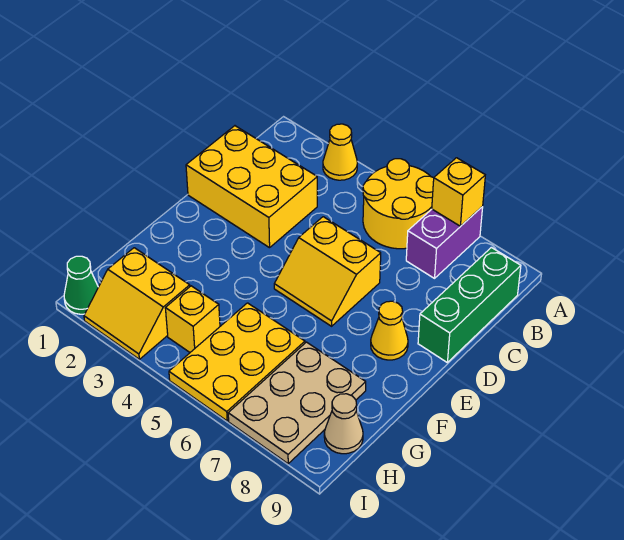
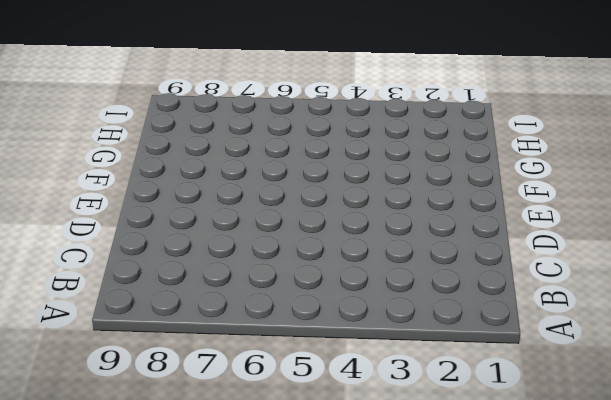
none -> yellow 1x1 cone [323,124,357,180]
none -> yellow 2x2 round brick [363,159,434,249]
none -> purple 1x2 brick [406,207,483,278]

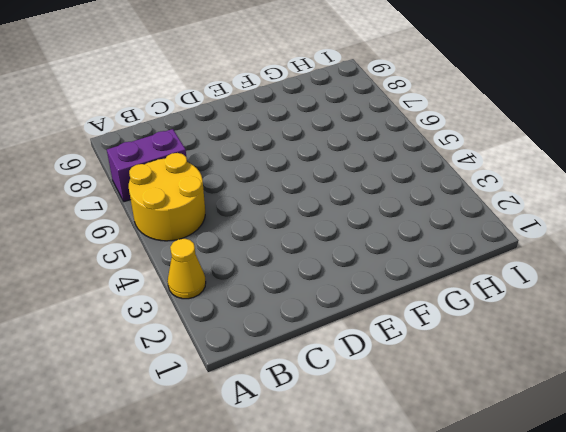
none -> green 1x3 brick [418,247,521,362]
none -> yellow 2x3 brick [186,126,317,248]
none -> yellow 2x2 slope [274,217,381,326]

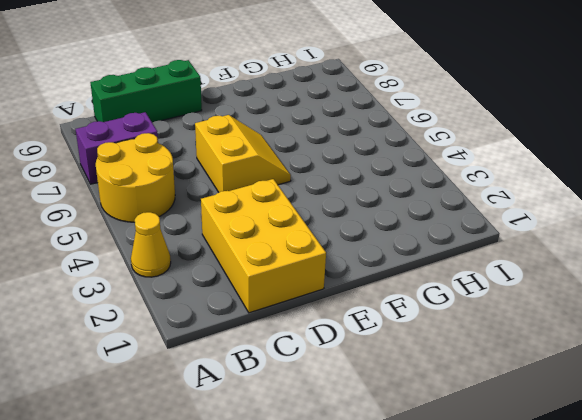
none -> yellow 1x1 cone [371,301,408,360]
none -> yellow 2x3 plate [169,303,305,421]
none -> tan 2x3 plate [228,342,366,464]

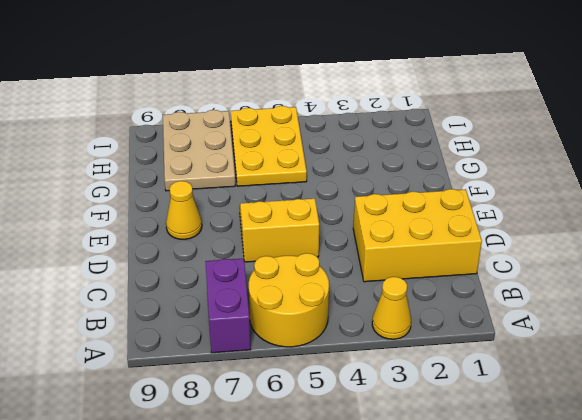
none -> green 1x3 brick [418,247,521,362]
none -> yellow 2x2 slope [84,248,190,359]
none -> yellow 1x1 brick [165,286,220,352]

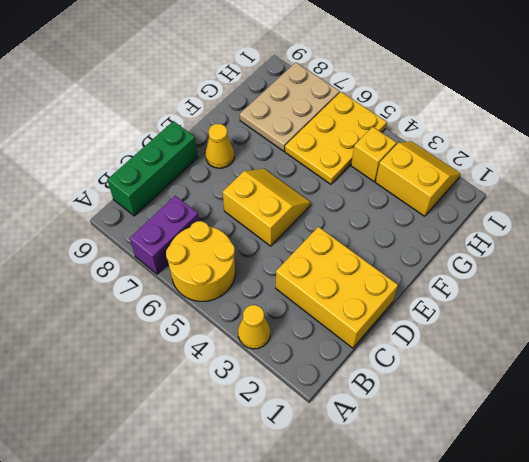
none -> tan 1x1 cone [324,394,363,454]
none -> green 1x1 cone [64,256,98,314]
none -> yellow 1x1 brick [432,158,485,226]

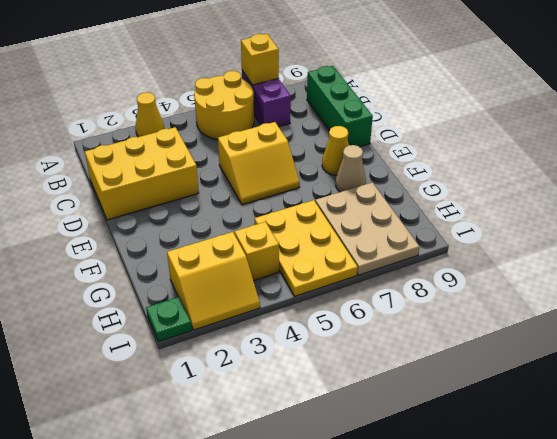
tan 1x1 cone [336,145,366,192] -> tan 1x1 cone moved to [324,394,363,454]
green 1x1 plate [146,297,192,342] -> green 1x1 cone [64,256,98,314]

